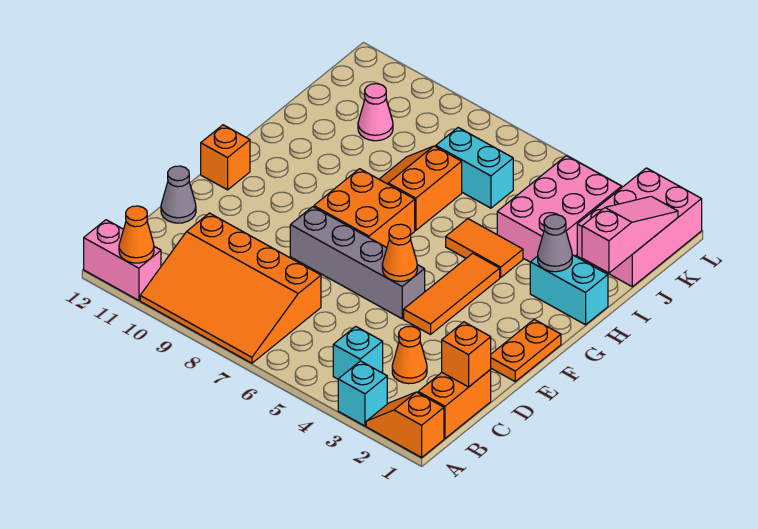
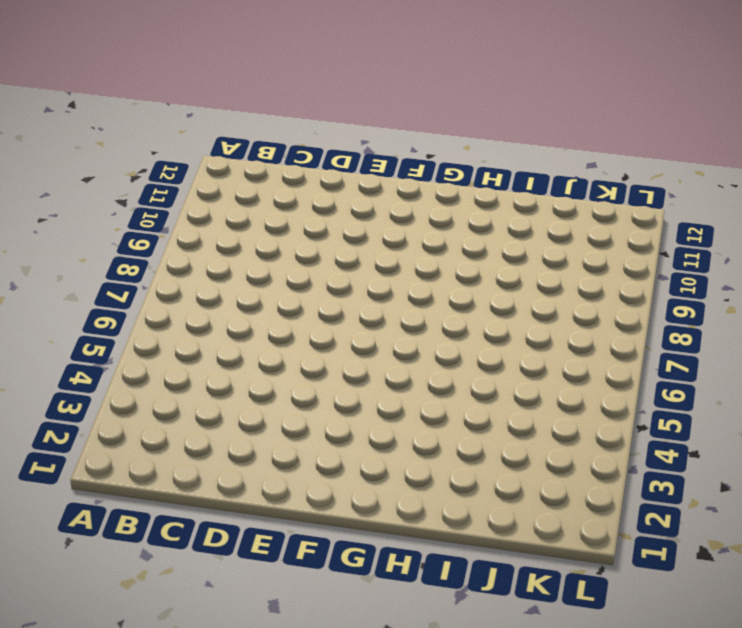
none -> orange 1x2 slope [366,392,444,457]
none -> cyan 1x1 brick [338,361,387,426]
none -> orange 3x4 slope [140,213,321,363]

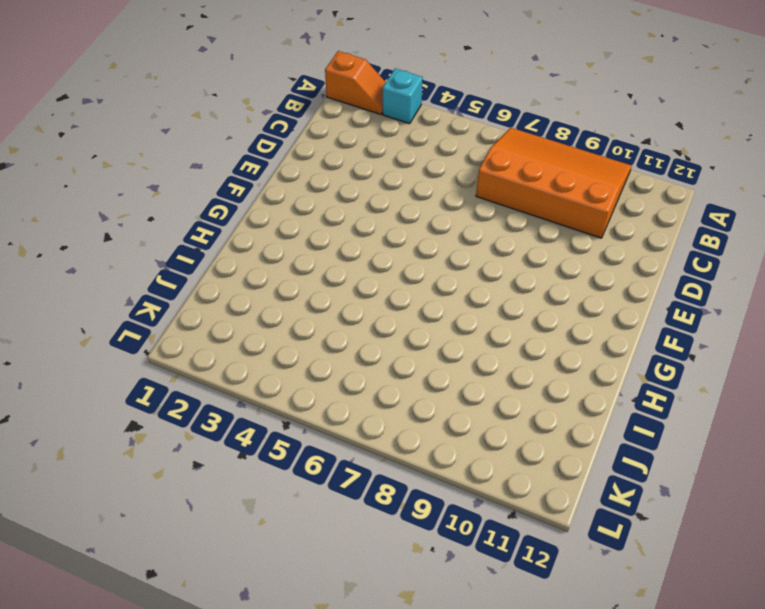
none -> pink 1x2 brick [84,220,161,300]
none -> orange 1x2 brick [418,370,491,438]
none -> cyan 1x1 brick [333,326,383,379]

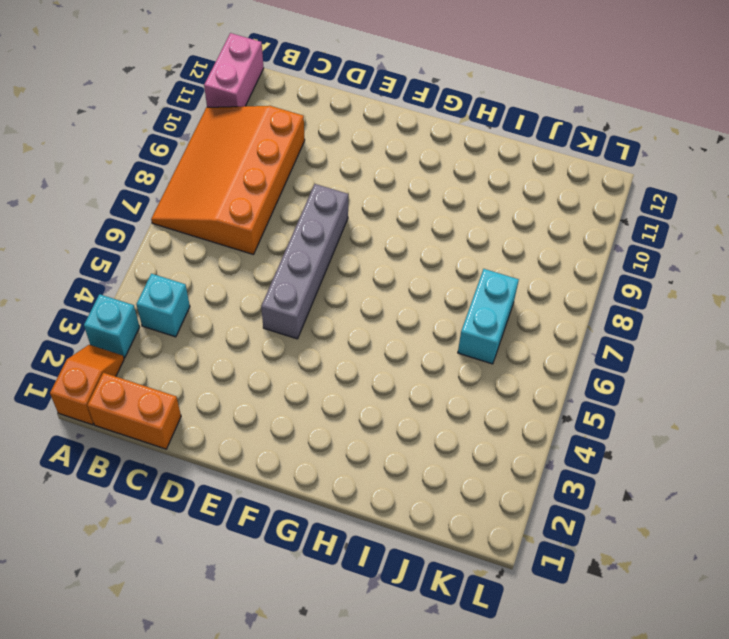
none -> orange 1x1 cone [392,326,427,384]
none -> grey 1x1 cone [161,166,196,223]
none -> orange 1x2 plate [491,319,561,381]

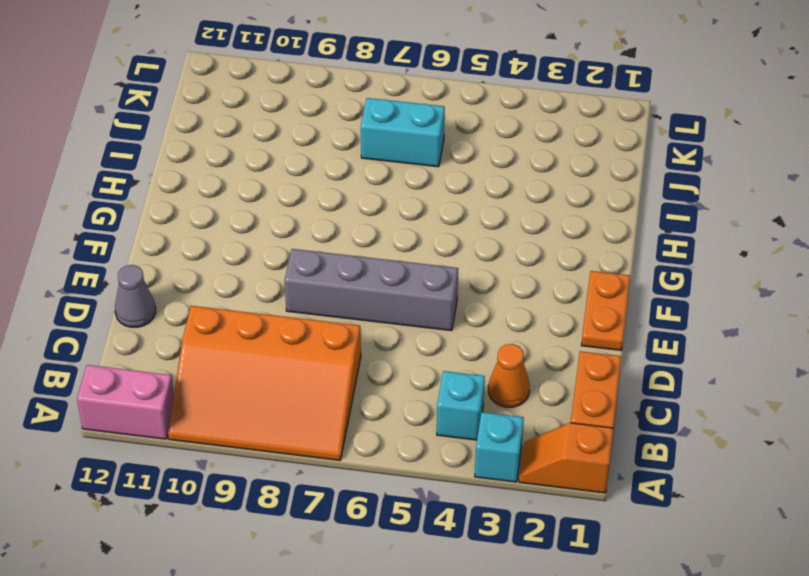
none -> orange 1x3 tile [404,253,500,335]
none -> orange 2x2 brick [314,169,415,247]
none -> orange 1x1 brick [201,125,250,190]

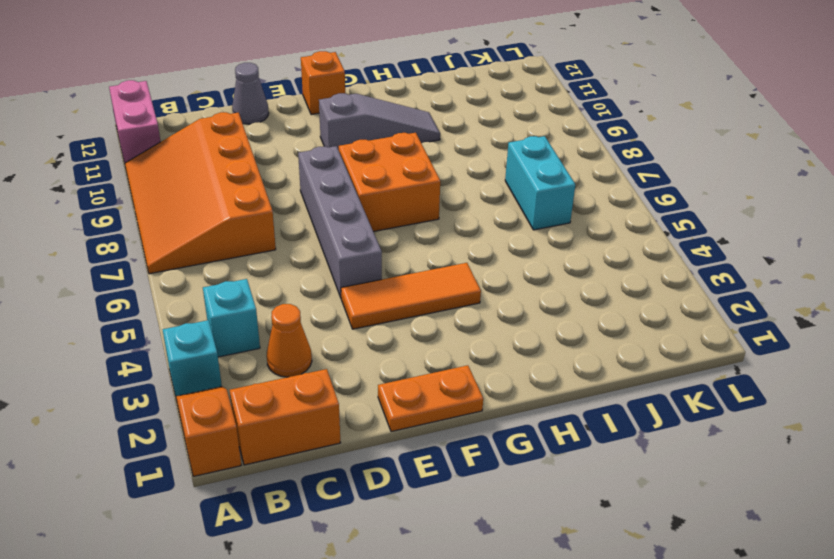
grey 1x3 slope [319,93,440,150] -> none
none -> cyan 1x2 brick [530,255,608,325]
none -> orange 1x2 tile [446,219,523,277]
none -> orange 2x2 slope [379,146,462,230]

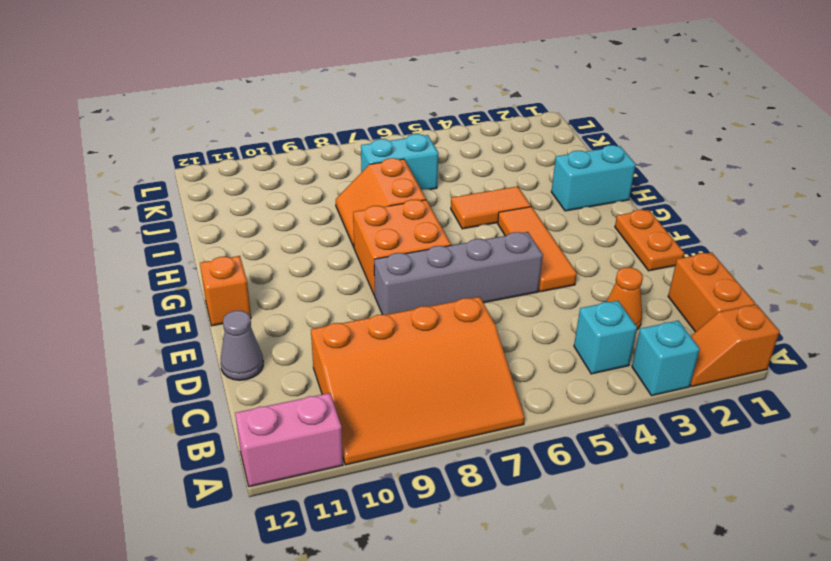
none -> pink 2x3 brick [497,156,622,262]
none -> pink 2x3 brick [577,168,702,287]
none -> pink 1x1 cone [358,84,393,141]

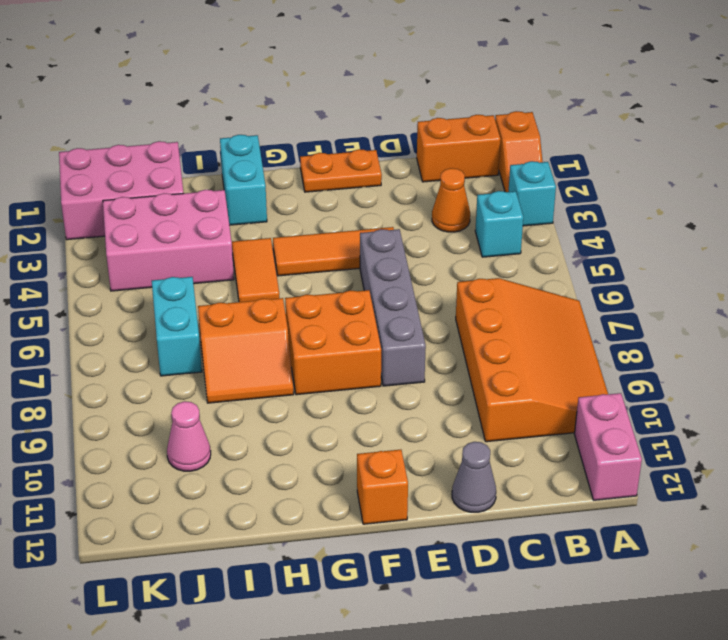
none -> orange 1x1 cone [119,206,154,263]
none -> orange 1x1 brick [442,322,491,387]
none -> orange 1x1 cone [382,224,417,281]

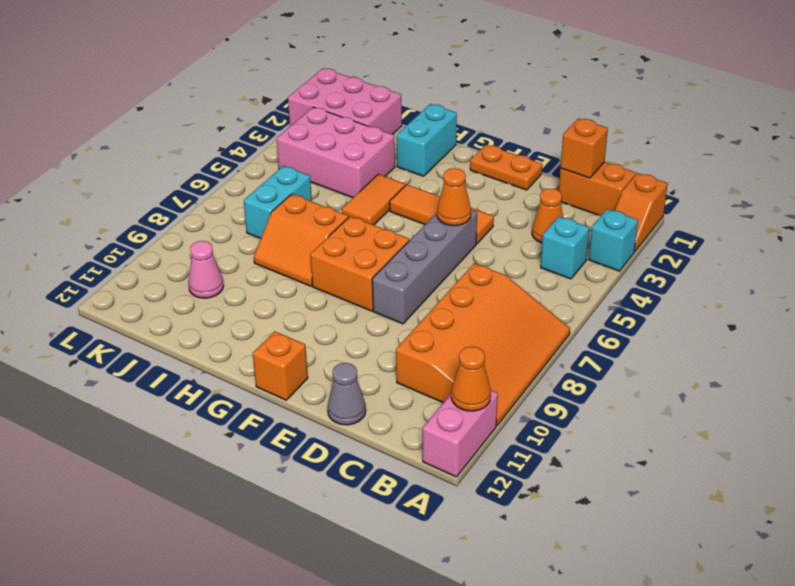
none -> grey 1x1 cone [538,215,572,272]
none -> pink 1x3 slope [582,196,678,273]

